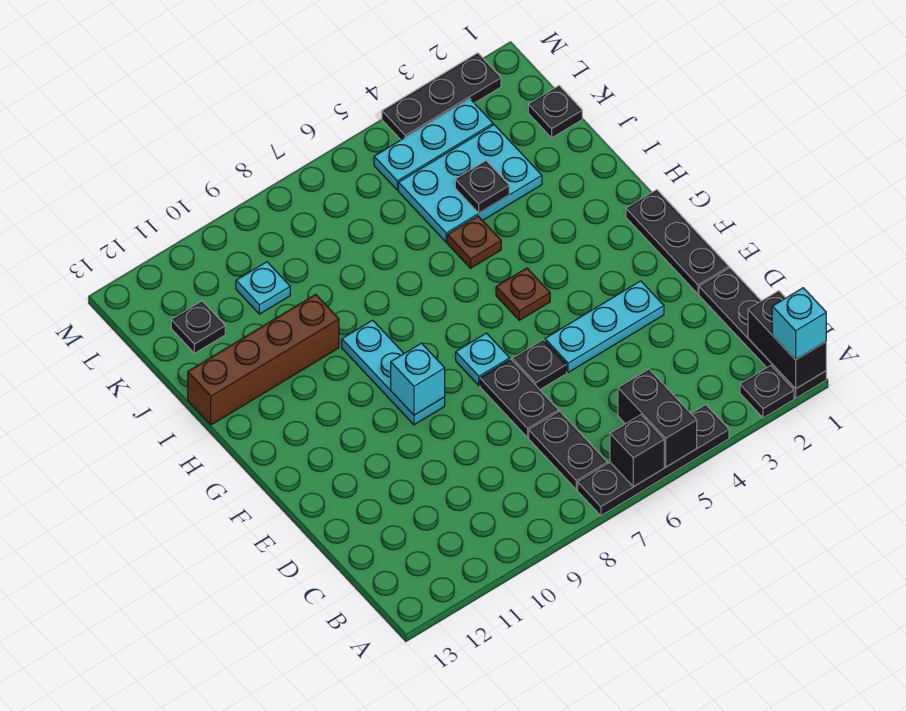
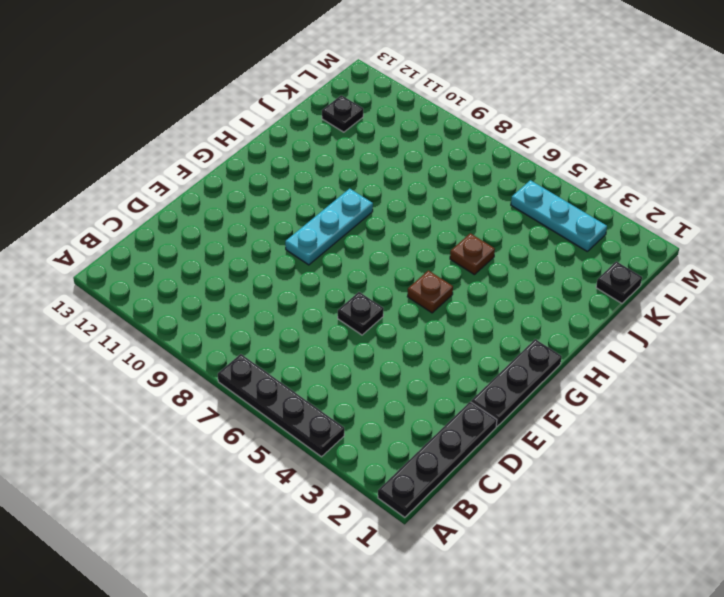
none -> black 1x1 plate [740,366,794,418]
none -> black 1x2 plate [529,411,607,490]
none -> black 1x2 plate [480,359,559,438]

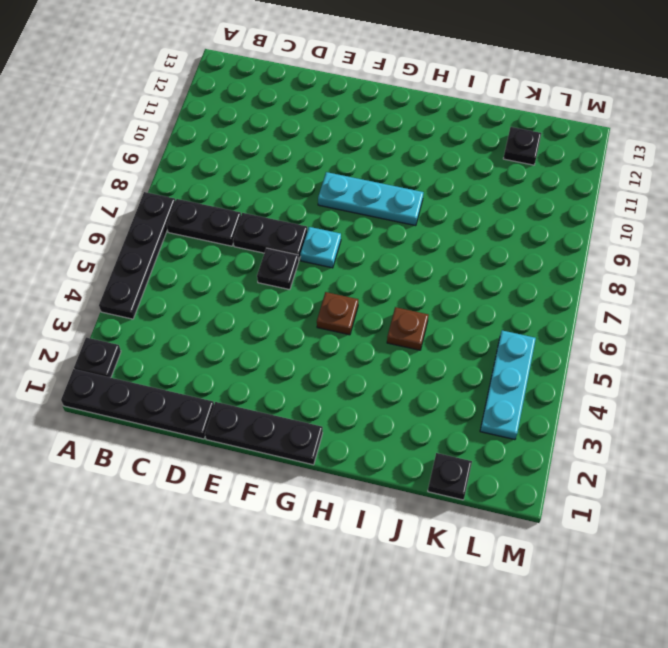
none -> cyan 1x3 plate [545,281,664,373]
none -> brown 1x4 brick [188,294,339,425]
none -> cyan 2x3 plate [398,125,542,242]

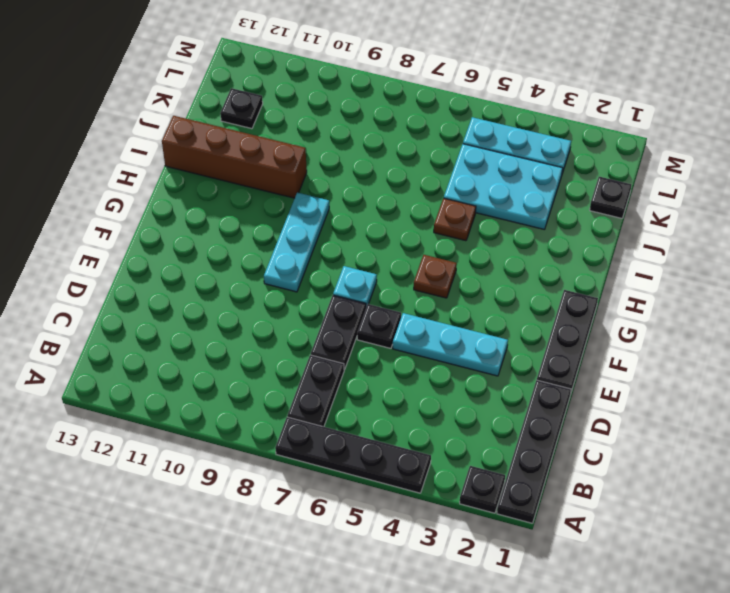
none -> cyan 1x1 plate [236,262,290,314]
none -> black 1x3 plate [382,53,501,140]
none -> black 1x2 brick [748,291,826,389]

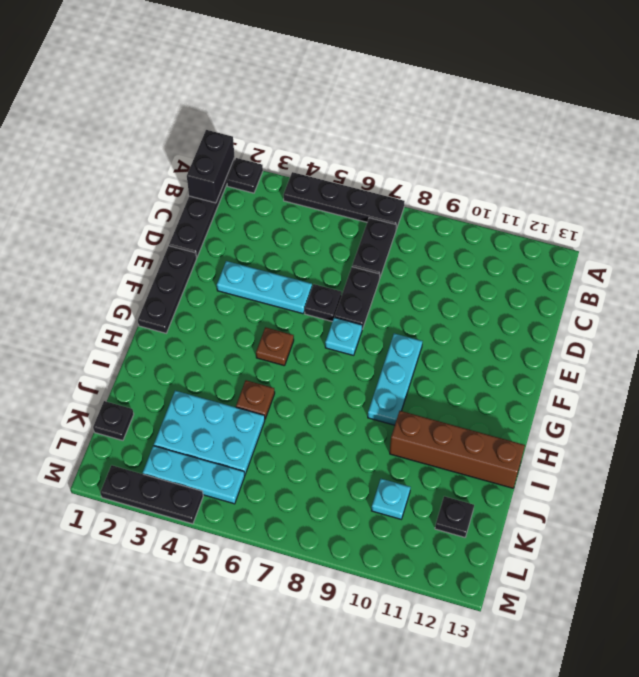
none -> black 1x2 brick [618,369,697,467]
none -> black 1x1 brick [610,415,664,487]
none -> cyan 1x1 brick [391,343,445,415]

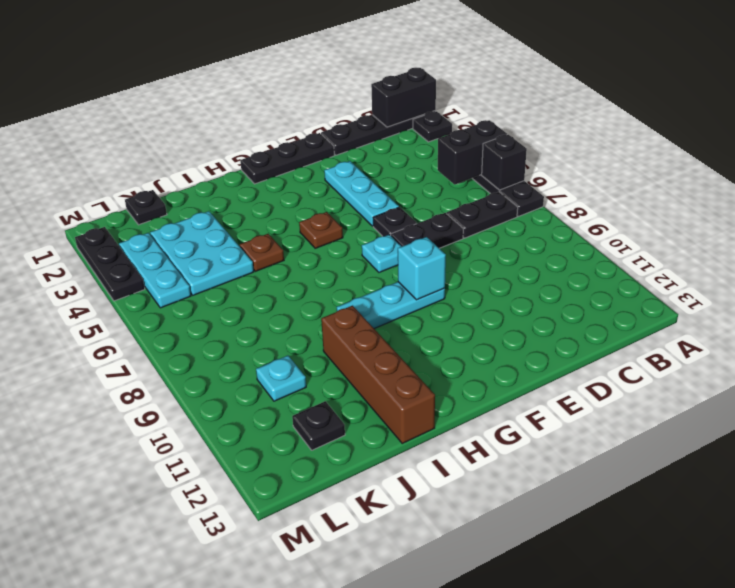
none -> black 1x1 plate [455,161,509,213]
none -> cyan 1x1 brick [772,288,826,360]

